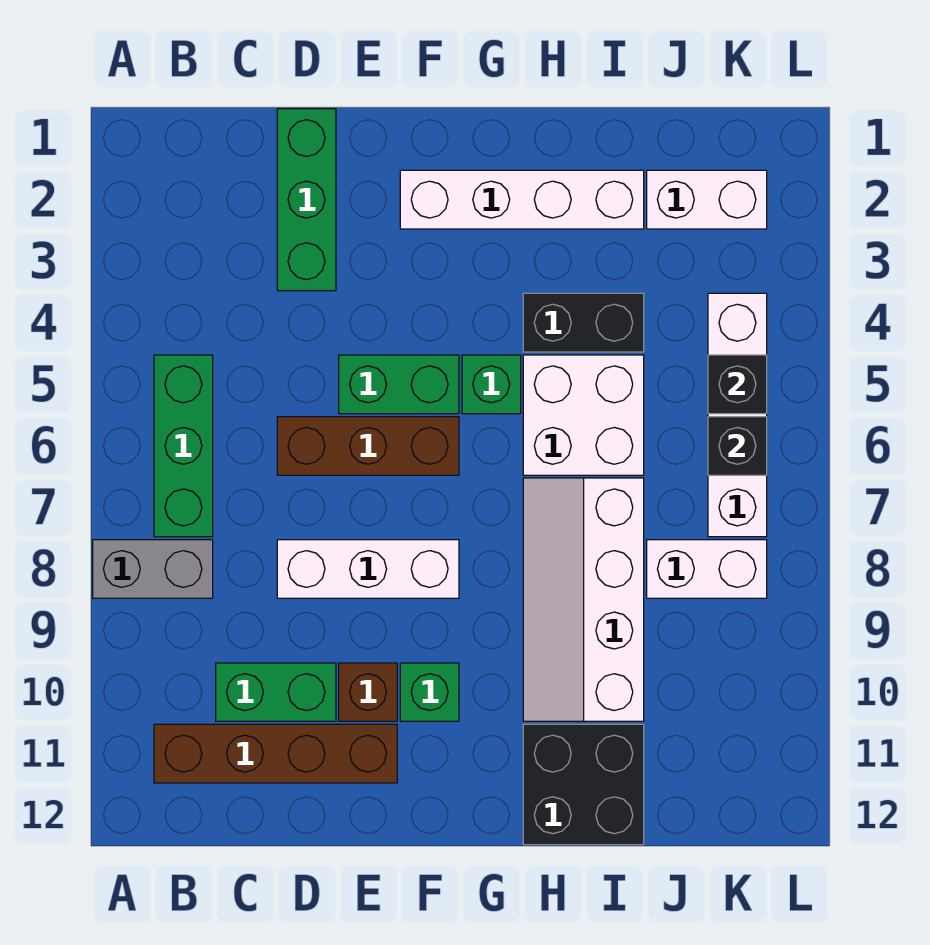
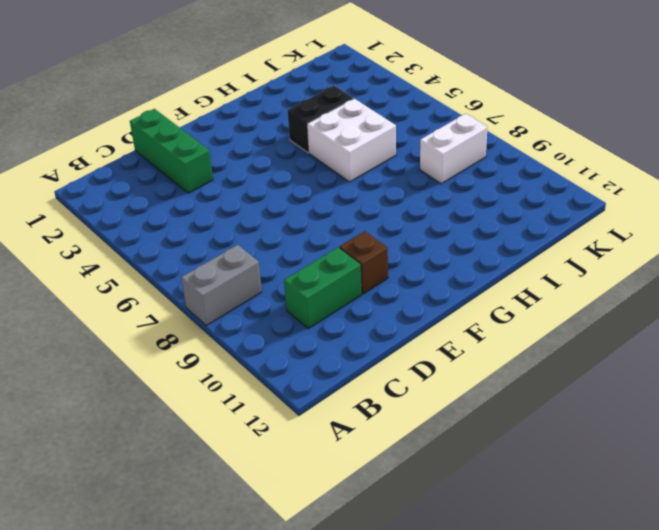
none -> green 1x3 brick [154,355,213,537]
none -> brown 1x4 brick [154,724,397,783]
none -> brown 1x3 brick [277,417,459,475]

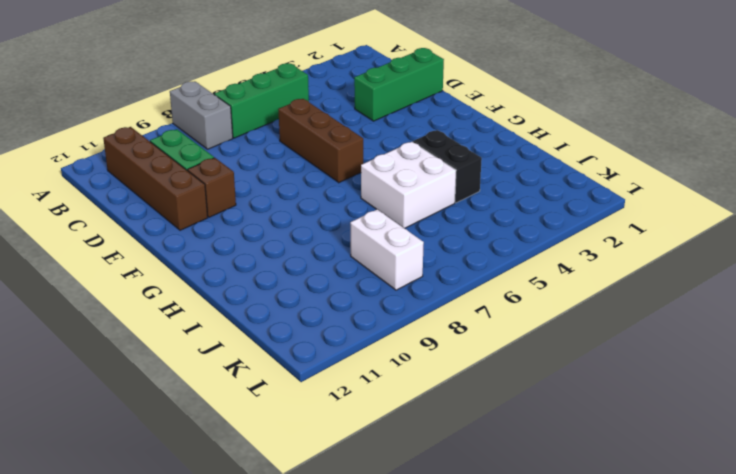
none -> white 1x3 brick [277,540,459,598]
none -> green 1x2 brick [339,355,459,414]
none -> white 1x4 brick [400,170,644,229]

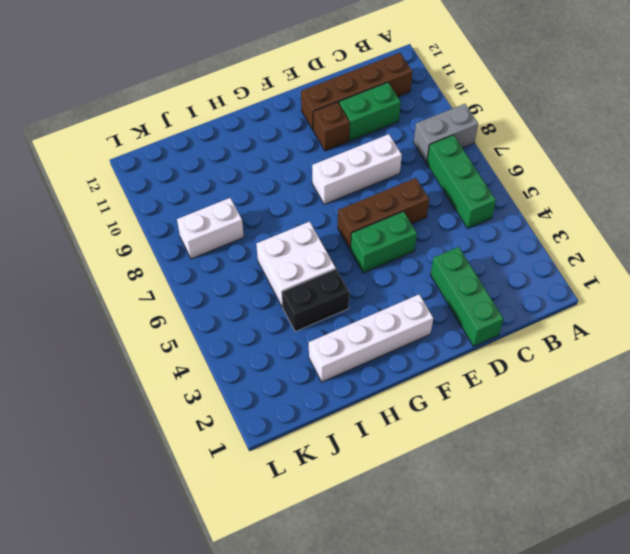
none -> green 1x1 brick [400,663,459,721]
none -> green 1x1 brick [462,355,521,414]
none -> white 2x4 slope [523,478,644,721]

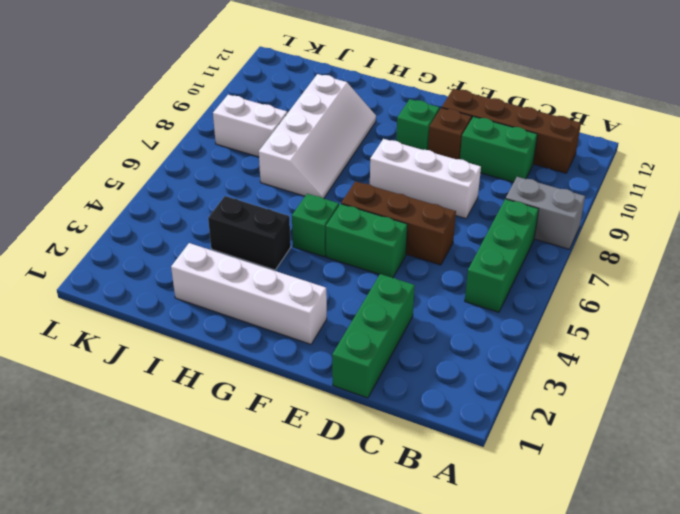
none -> white 2x2 brick [523,355,644,475]
none -> black 2x2 brick [523,724,644,845]
none -> white 1x2 brick [647,170,767,229]

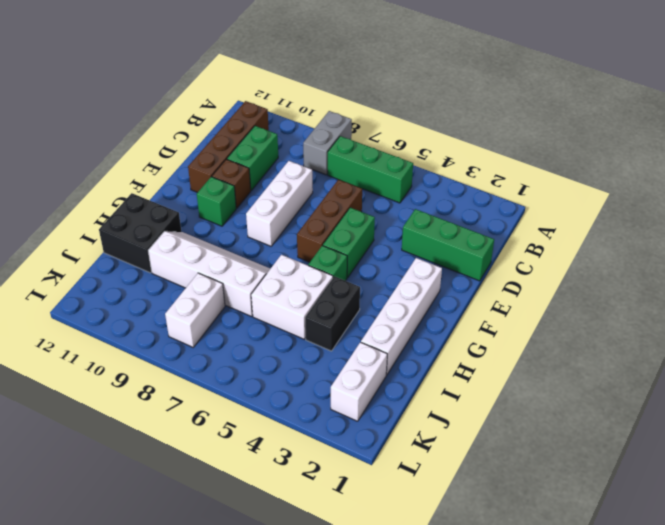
none -> white 1x4 brick [708,293,767,537]
none -> black 1x1 brick [708,355,767,414]
none -> black 1x1 brick [708,417,767,475]

